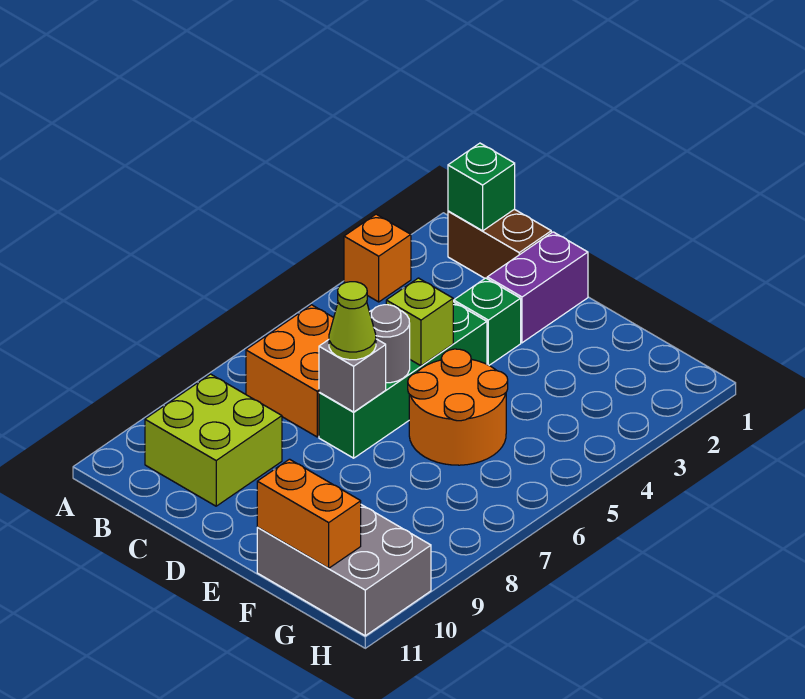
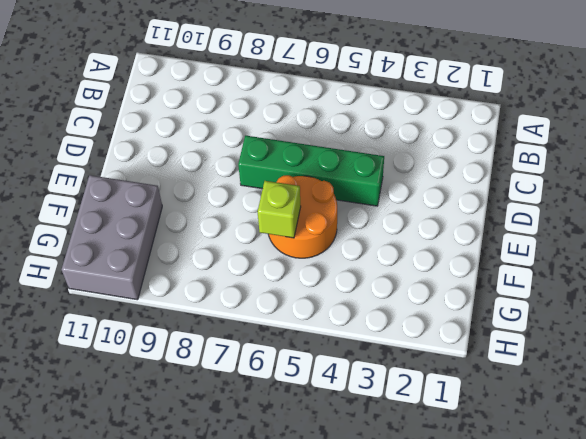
lime 1x1 brick [258,181,301,238] -> lime 1x1 brick moved to [386,278,453,366]
none -> orange 1x1 brick [344,214,411,302]
none -> brown 1x2 brick [448,209,551,278]
none -> orange 2x2 brick [246,305,334,437]

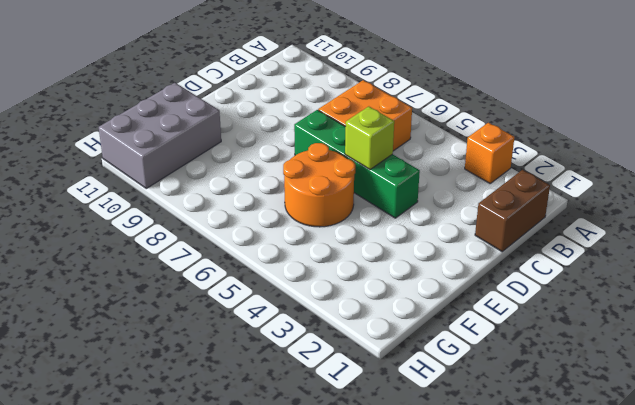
none -> lime 2x2 brick [145,374,282,506]
none -> purple 1x2 brick [487,232,588,343]
none -> green 1x1 brick [454,278,521,365]

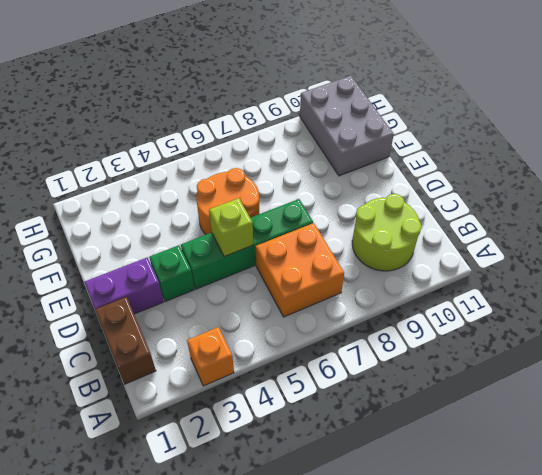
lime 2x2 round brick [352,194,422,271] -> lime 2x2 brick [145,374,282,506]
none -> green 1x1 brick [448,143,515,231]
none -> grey 1x1 round brick [370,305,410,383]
none -> grey 1x1 brick [319,339,386,412]

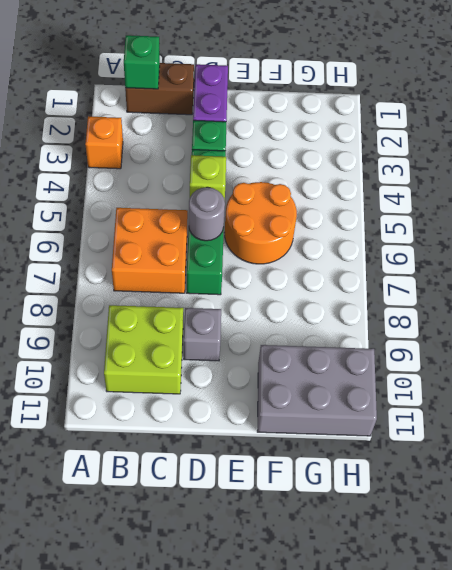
grey 1x1 brick [184,308,221,361] -> grey 1x1 brick moved to [319,339,386,412]
none -> orange 1x2 brick [257,459,361,568]
none -> lime 1x1 cone [329,282,376,360]

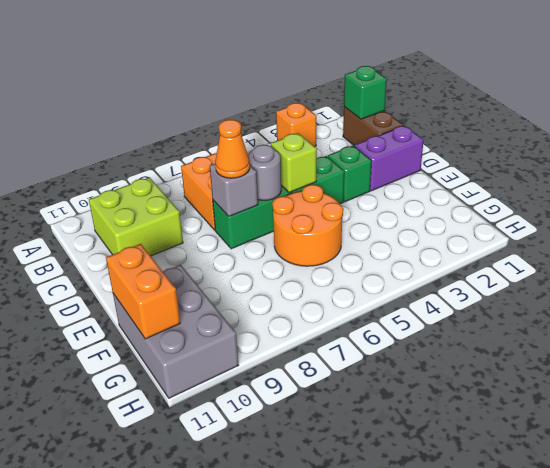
orange 1x1 cone [215,120,250,178] -> lime 1x1 cone [329,282,376,360]

